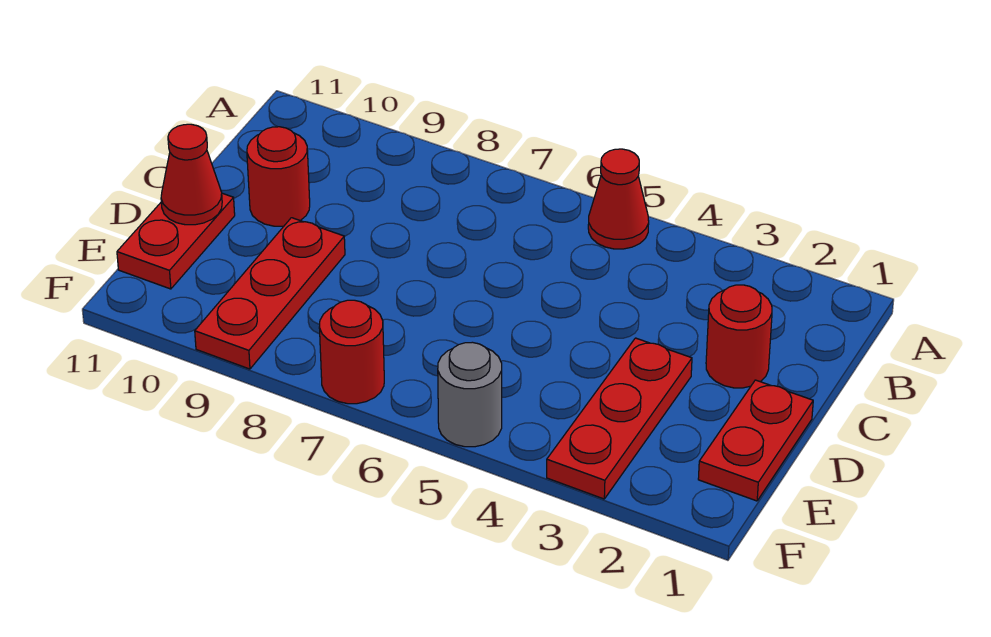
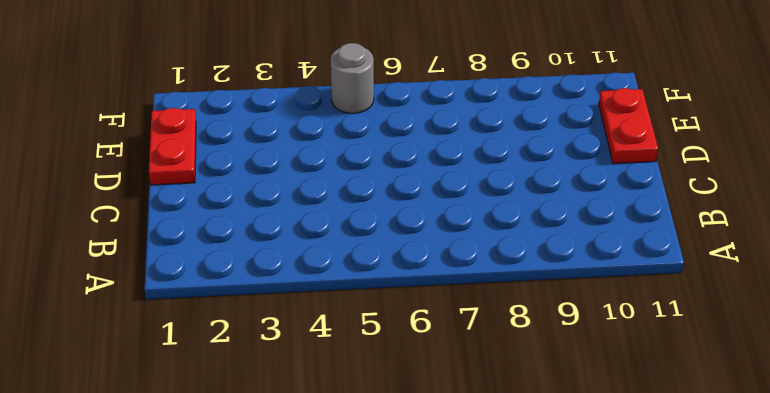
none -> red 1x1 cone [588,149,649,249]
none -> red 1x1 round brick [706,285,772,388]

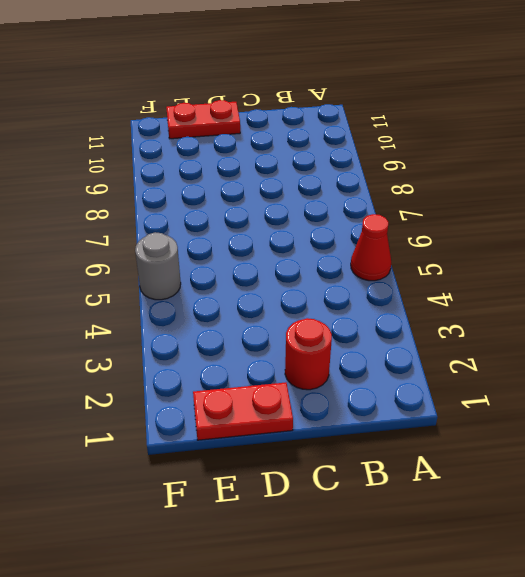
none -> red 1x1 round brick [247,127,310,226]
none -> red 1x3 plate [547,338,692,499]

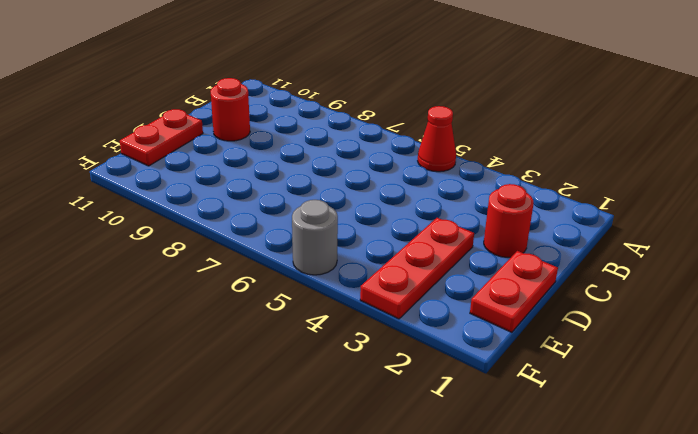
none -> red 1x3 plate [195,218,345,369]
none -> red 1x1 round brick [319,300,384,404]

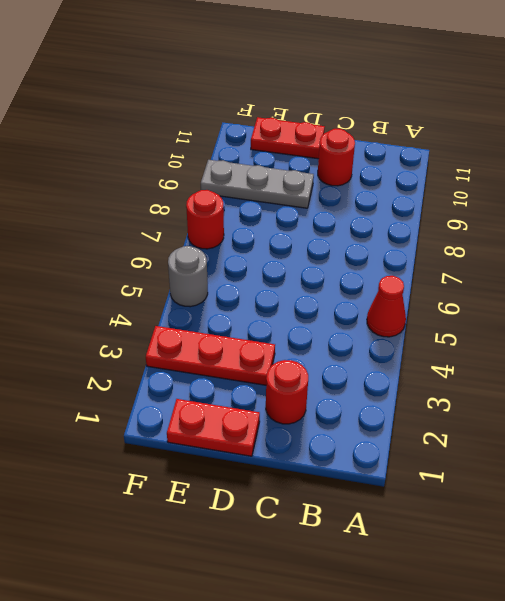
grey 1x3 plate [201,160,314,208] -> red 1x3 plate [195,218,345,369]
none -> red 1x1 cone [161,124,222,225]

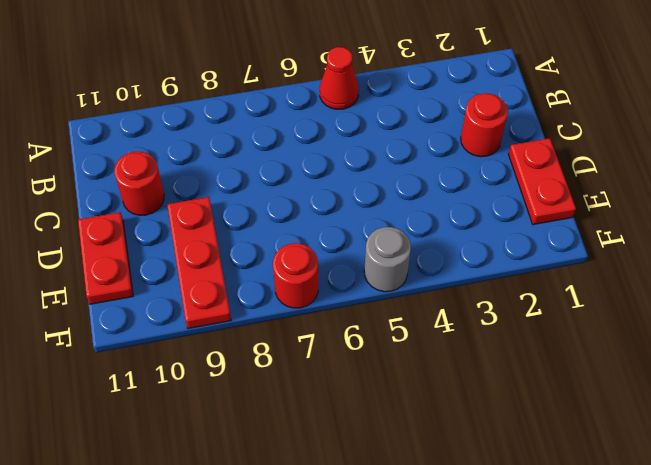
none -> red 1x3 plate [547,338,692,499]
none -> red 1x1 cone [161,124,222,225]

